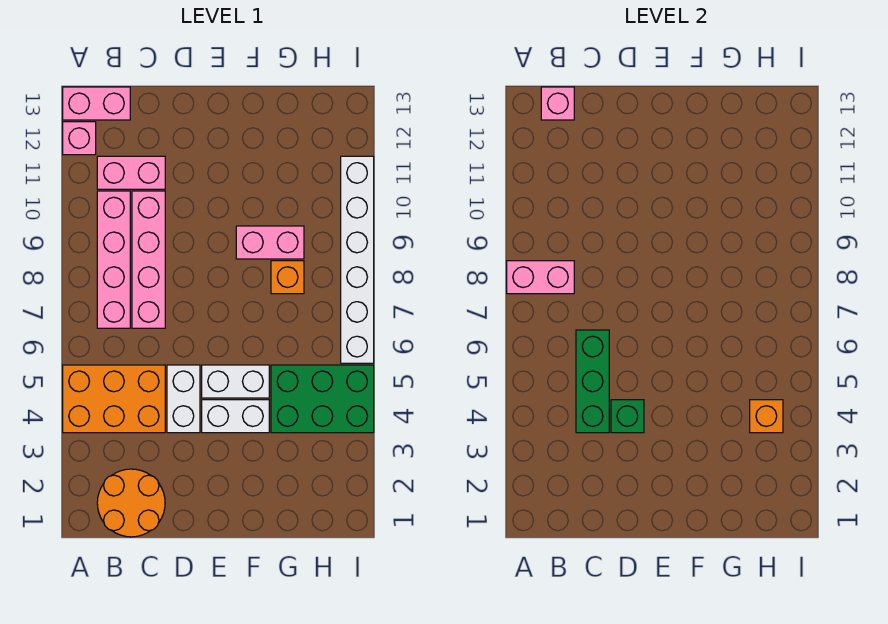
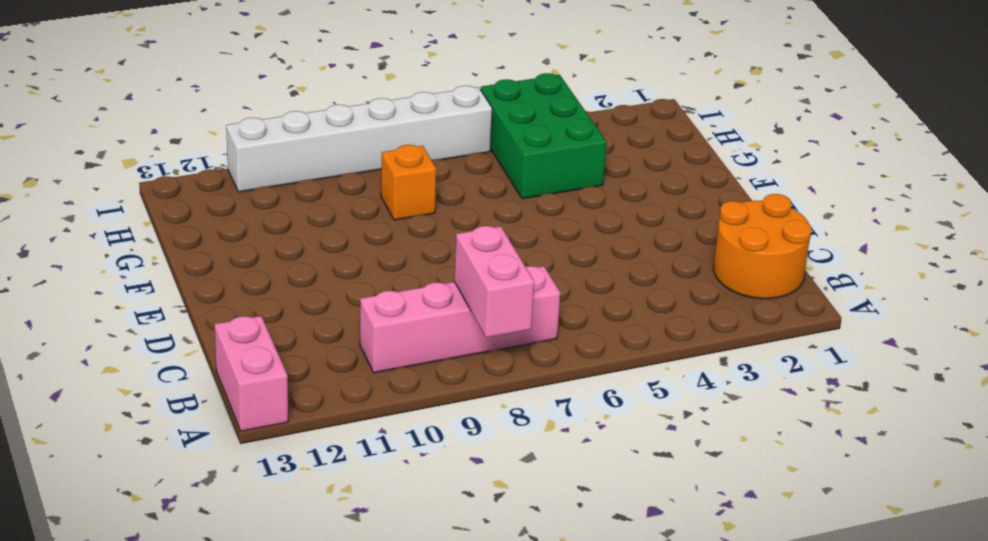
none -> orange 2x3 brick [63,365,165,433]
none -> pink 1x1 brick [63,122,96,155]
none -> pink 1x2 brick [97,156,165,189]

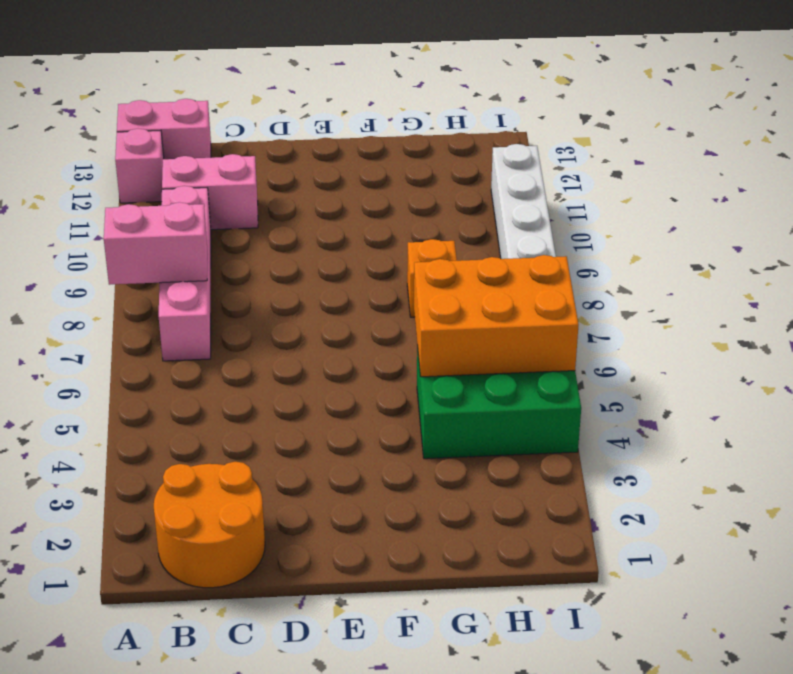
orange 2x3 brick [414,255,578,377] -> orange 2x3 brick moved to [63,365,165,433]
none -> pink 1x4 brick [132,191,165,328]
none -> white 1x2 brick [167,365,200,433]
none -> white 1x2 brick [202,400,269,433]

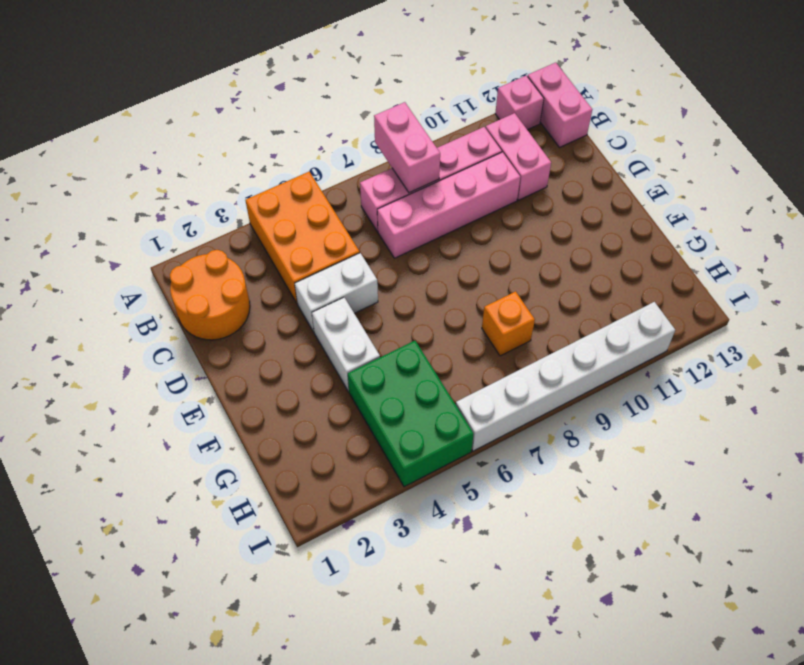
none -> white 1x2 brick [202,365,269,398]
none -> pink 1x2 brick [236,226,304,259]
none -> pink 1x1 brick [541,87,574,120]

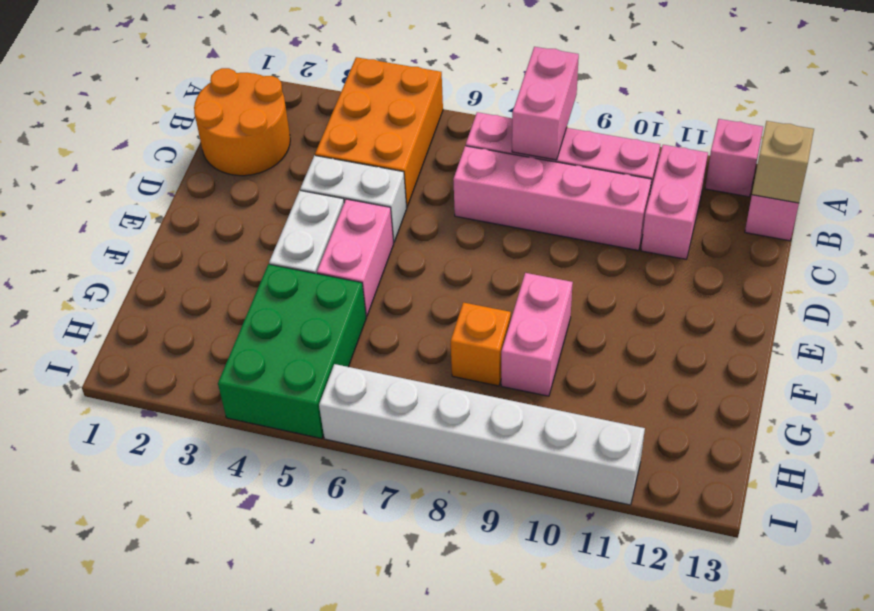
tan 1x1 brick [752,121,814,203] -> pink 1x1 brick [541,87,574,120]
pink 1x2 brick [317,199,394,317] -> white 1x2 brick [202,365,269,398]
none -> green 1x3 brick [576,330,609,433]
none -> green 1x1 brick [611,400,644,433]
none -> orange 1x1 brick [750,400,783,433]

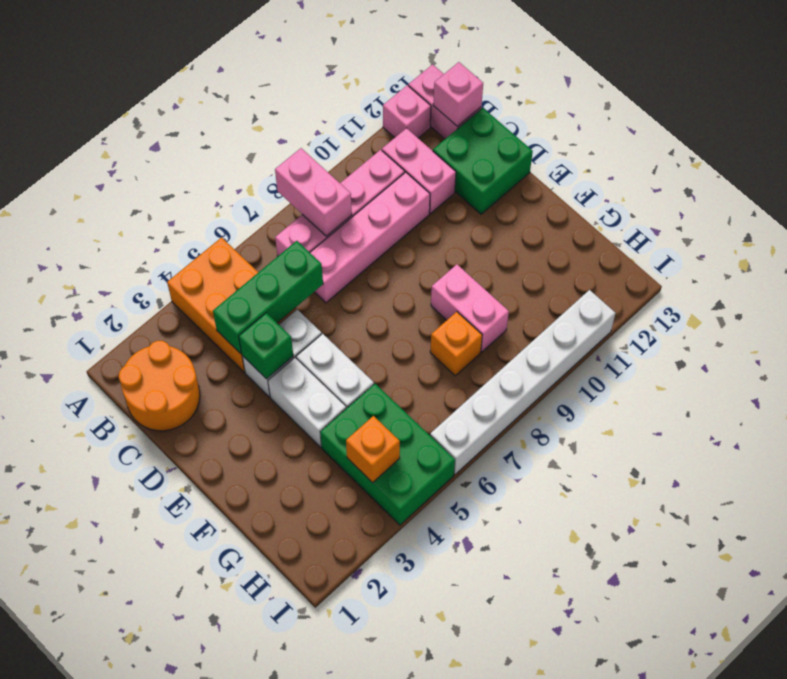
green 2x2 brick [433,108,533,214] -> none

